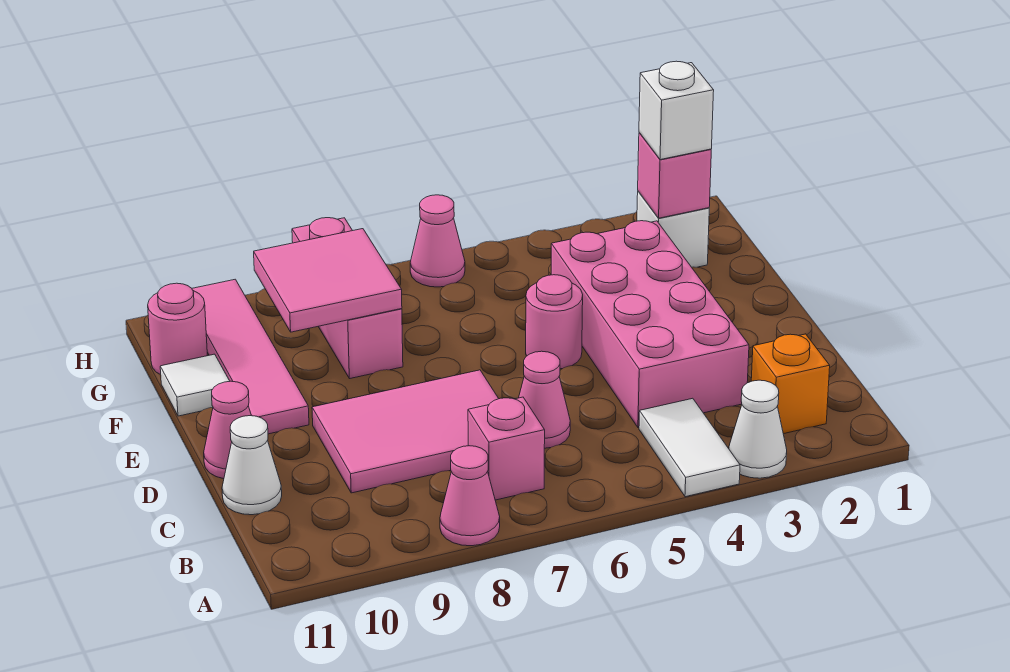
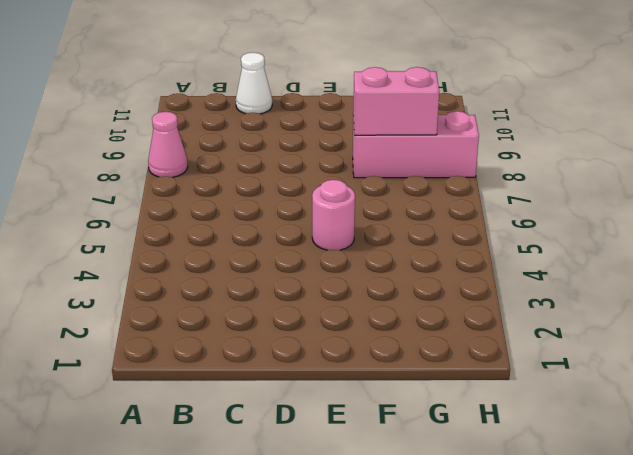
pink 1x2 brick [353,67,439,135] -> pink 2x2 tile [254,229,402,332]
none -> white 1x1 cone [729,380,787,478]
none -> white 1x2 tile [639,398,740,497]
none -> orange 1x1 brick [751,334,830,434]

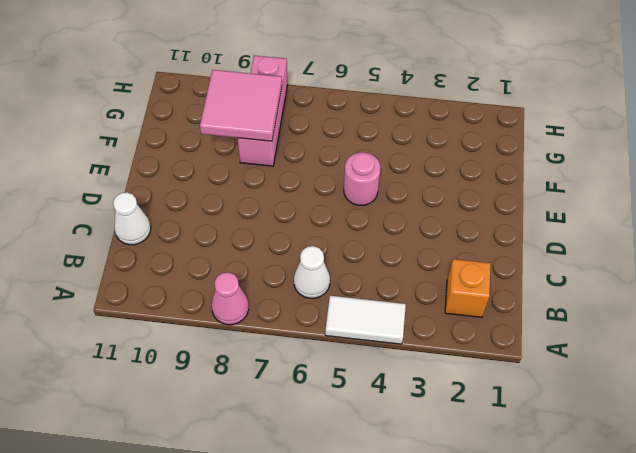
white 1x2 tile [325,296,406,344] -> white 1x2 tile turned to [639,398,740,497]
white 1x1 cone [294,246,330,298] -> white 1x1 cone moved to [729,380,787,478]
none -> pink 1x1 brick [468,397,545,500]
none -> pink 2x4 brick [551,221,749,428]
none -> pink 1x1 cone [519,351,570,448]

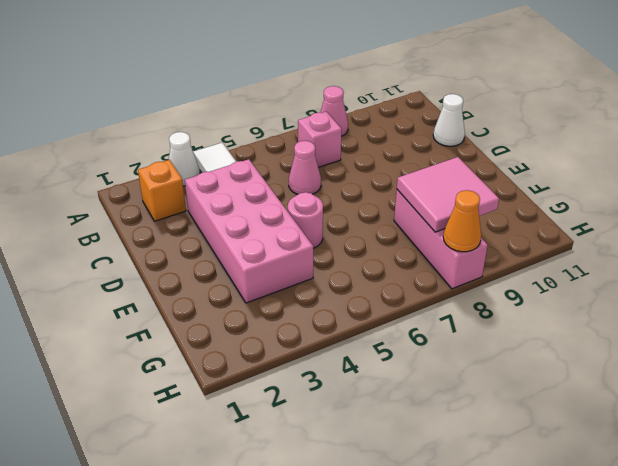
orange 1x1 cone [443,190,481,252] -> none
none -> pink 2x3 tile [312,370,499,493]
none -> pink 1x1 cone [204,381,251,479]
none -> pink 1x4 tile [192,279,309,434]

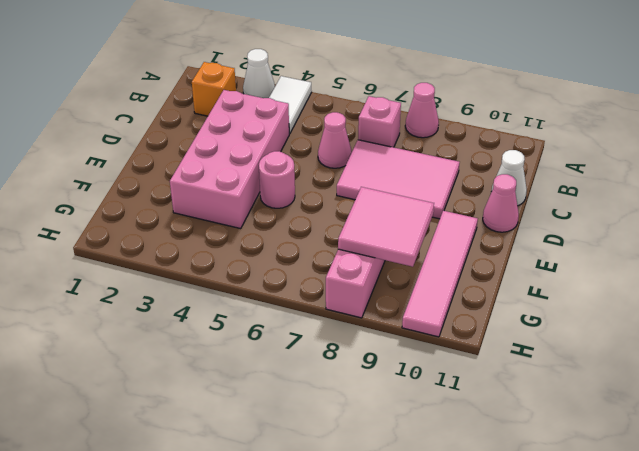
none -> white 1x1 tile [160,354,230,416]
none -> white 1x1 brick [637,191,709,267]
none -> pink 1x1 round brick [148,283,207,375]

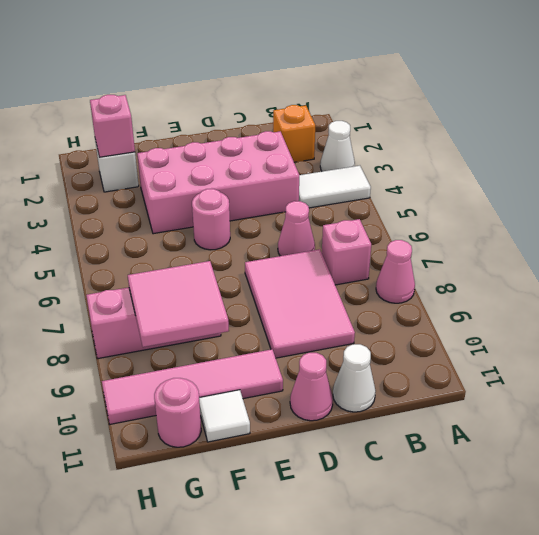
none -> pink 1x1 cone [410,195,465,287]
none -> white 1x1 brick [639,61,714,160]

